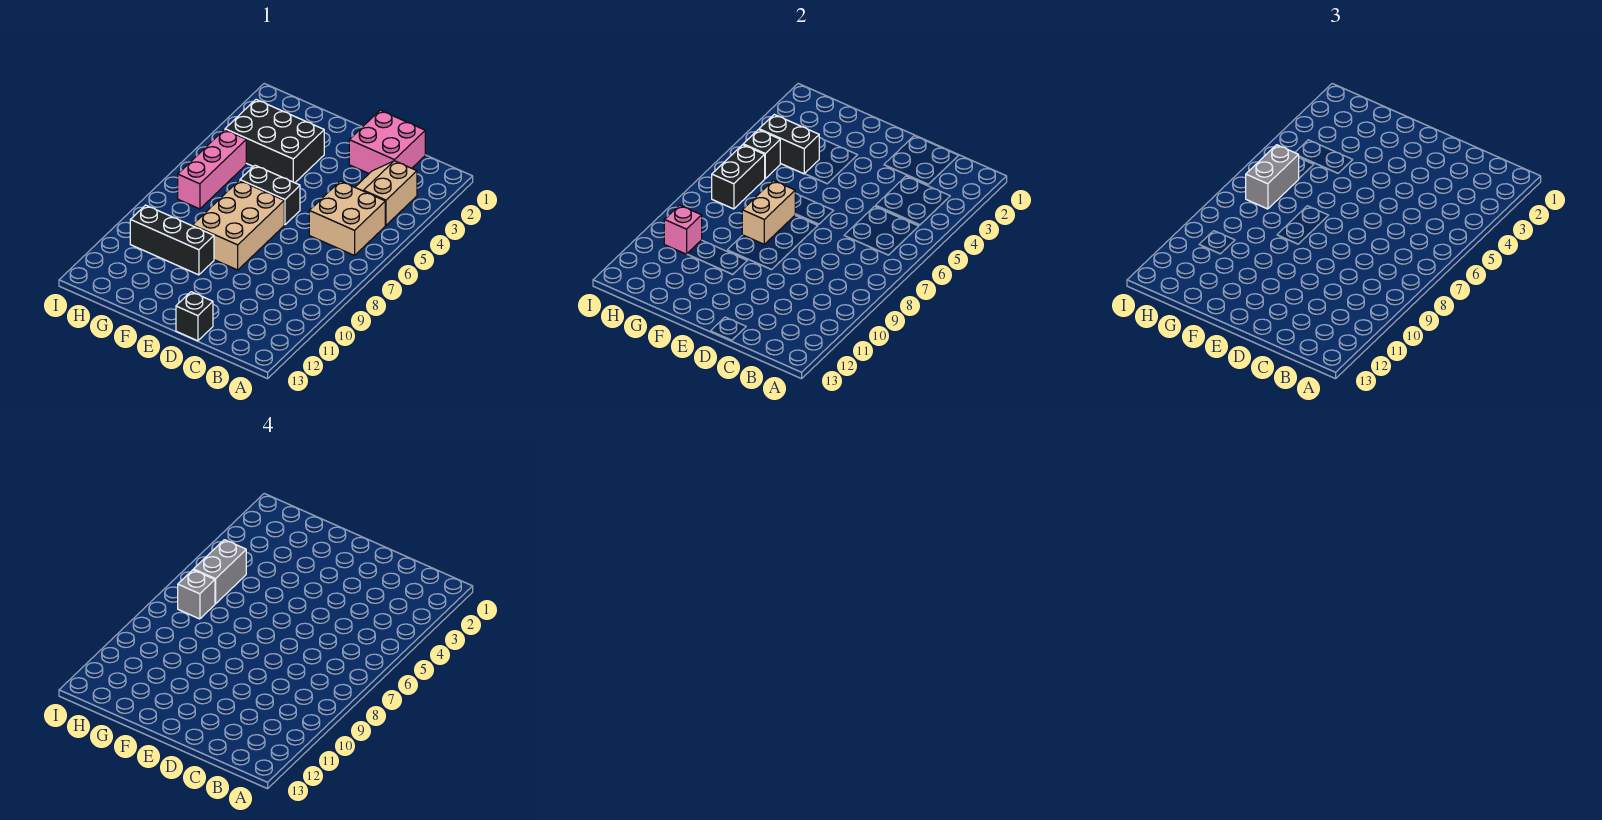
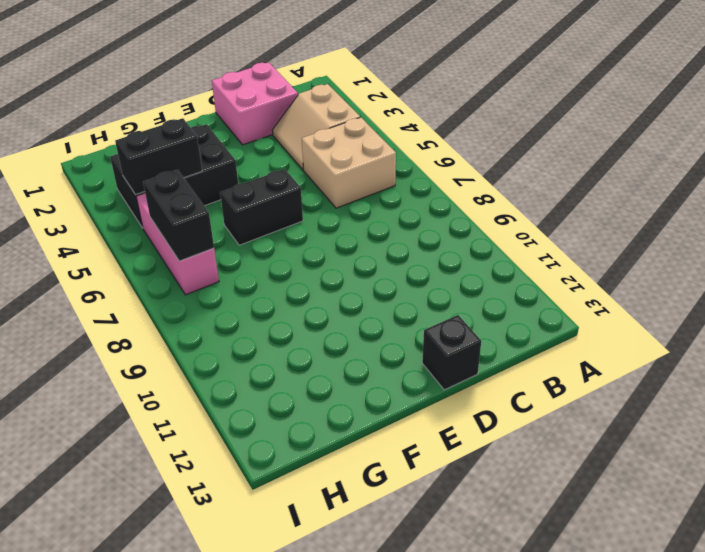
none -> tan 2x3 brick [193,180,284,270]
none -> black 1x3 brick [130,205,214,275]
none -> tan 1x2 brick [742,180,795,244]

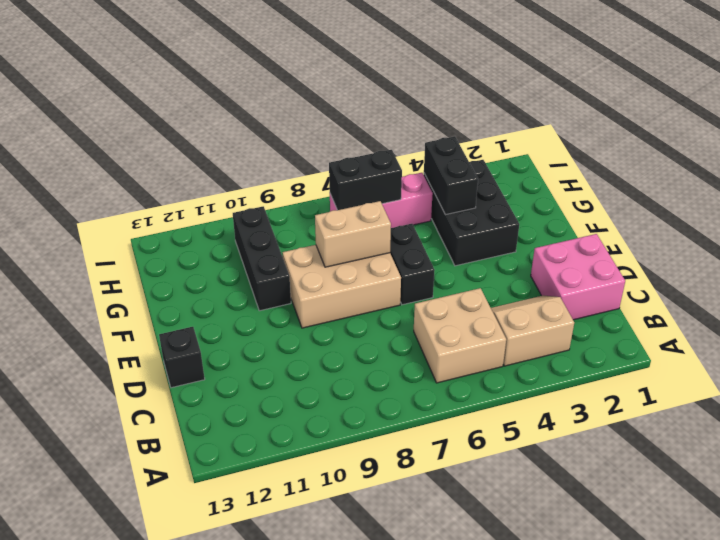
none -> black 1x1 brick [743,130,780,178]
none -> pink 1x1 brick [664,205,702,254]
none -> grey 1x2 brick [1246,145,1299,209]

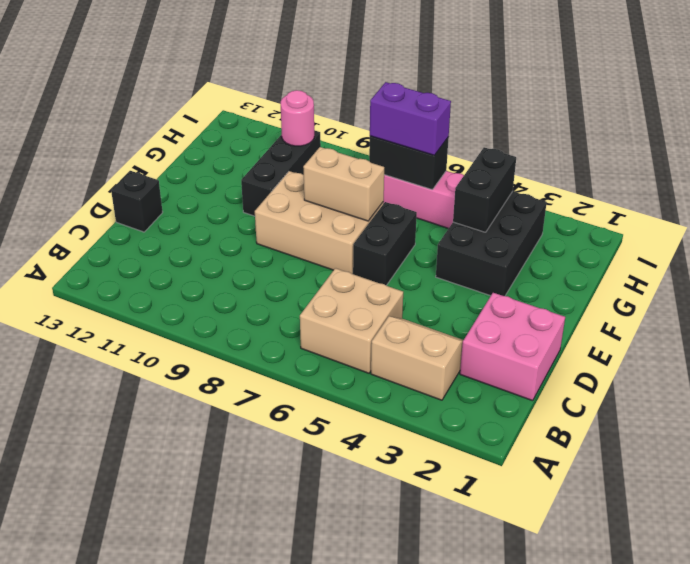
purple 1x2 brick [370,82,451,155] -> grey 1x2 brick [1246,145,1299,209]
pink 1x1 round brick [281,90,314,146] -> pink 1x1 brick [664,205,702,254]
none -> black 1x1 brick [743,130,780,178]
none -> grey 1x2 brick [194,540,246,604]
none -> grey 1x1 brick [178,570,215,619]

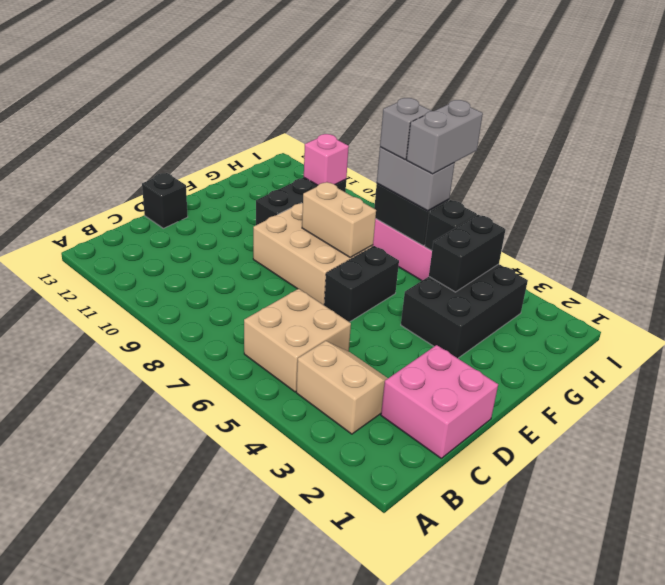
grey 1x2 brick [407,100,483,174] -> grey 1x2 brick turned to [194,540,246,604]

